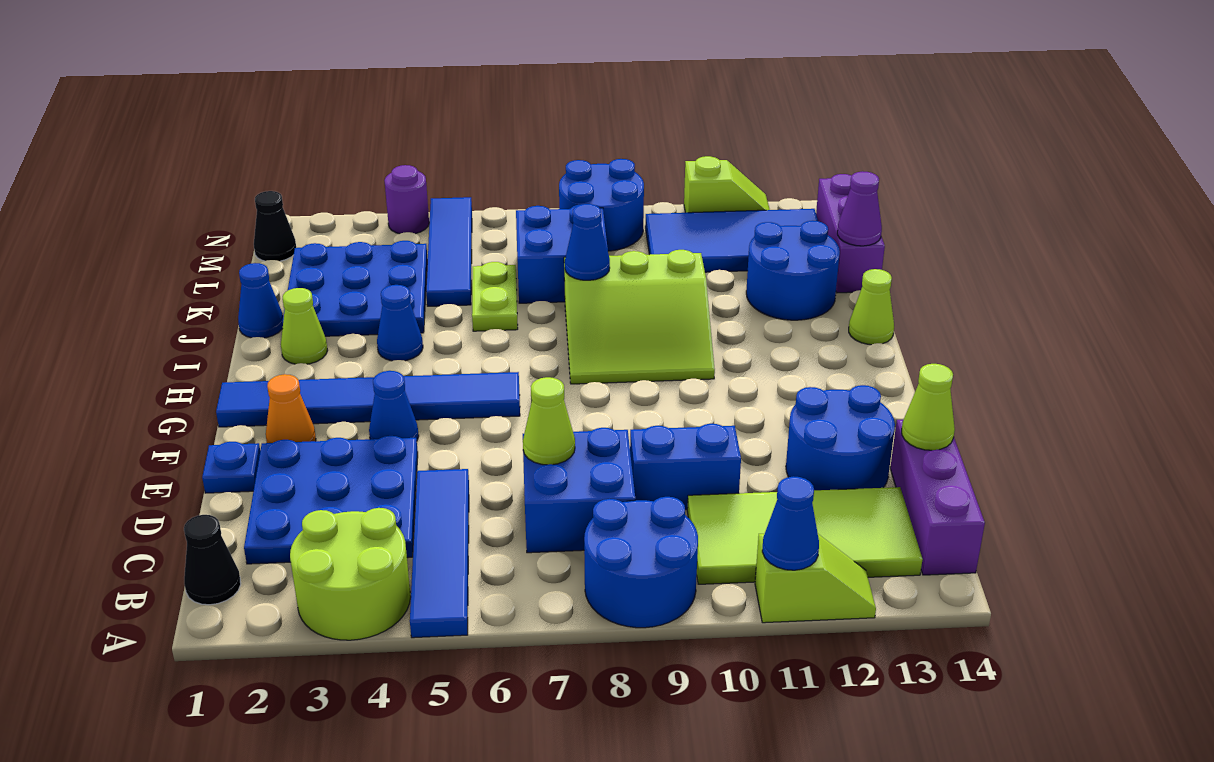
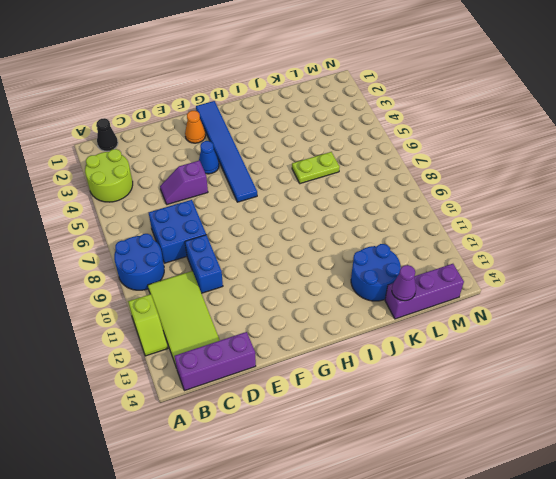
purple 1x2 slope [160,161,208,205] -> blue 1x4 tile [410,469,469,638]
none -> blue 3x3 plate [244,436,418,564]
none -> blue 2x2 round brick [786,385,895,490]
none -> blue 1x1 plate [202,442,260,493]
none -> lime 3x3 slope [564,250,715,384]

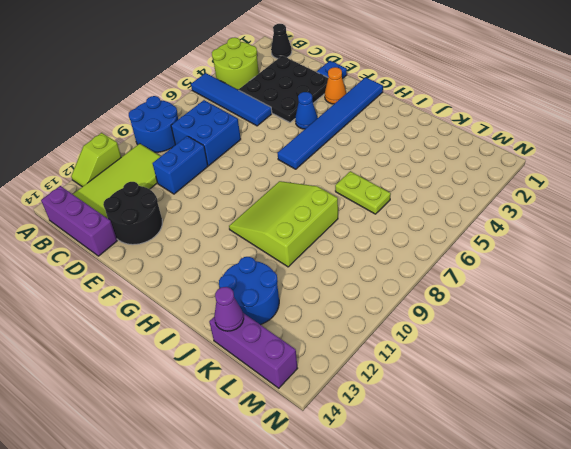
black 3x3 plate [239,56,328,123] -> blue 3x3 plate [244,436,418,564]
black 2x2 round brick [103,182,162,245] -> blue 2x2 round brick [786,385,895,490]
none -> lime 1x1 cone [281,288,327,364]
none -> blue 1x1 cone [377,285,423,361]
none -> lime 1x1 cone [849,269,894,345]
none -> blue 1x1 cone [238,263,283,338]

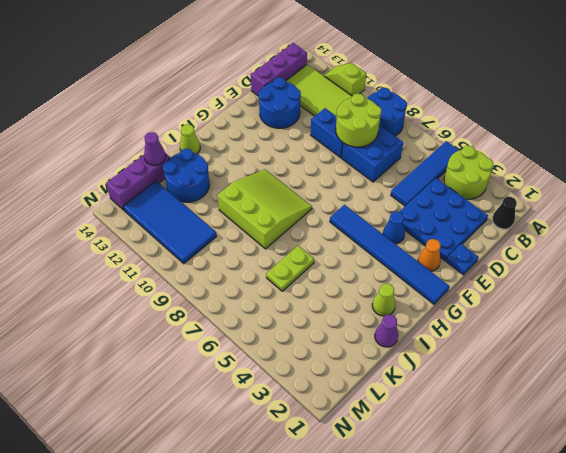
lime 2x2 round brick [336,94,381,147] -> none
purple 1x1 cone [375,315,398,347] -> blue 1x1 cone [238,263,283,338]
none -> blue 1x1 cone [377,285,423,361]
none -> blue 3x3 plate [282,241,427,336]
none -> blue 1x4 tile [426,197,472,306]
none -> blue 2x2 brick [516,205,608,303]

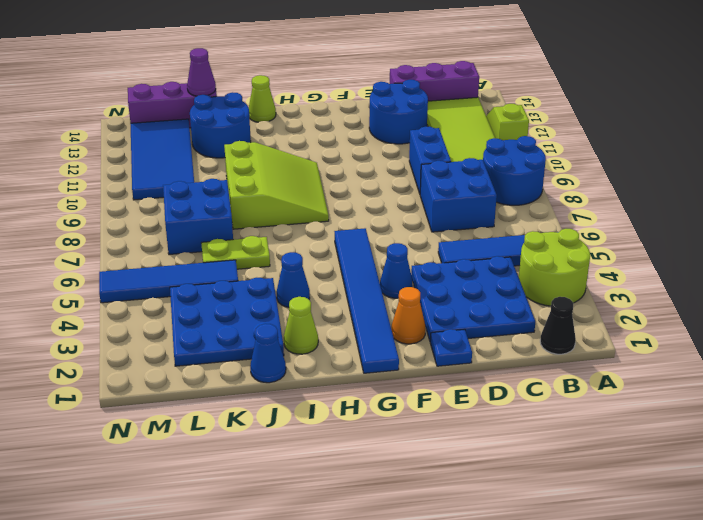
none -> black 1x1 cone [254,191,296,261]
none -> blue 2x2 round brick [559,159,644,251]
none -> purple 1x1 round brick [384,165,429,234]
none -> lime 1x2 slope [684,156,770,213]

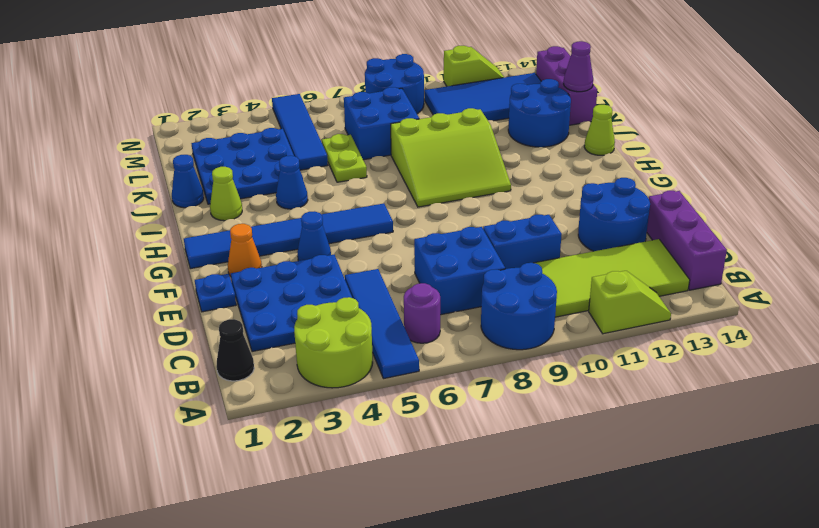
purple 1x1 round brick [404,283,440,343] -> purple 1x1 round brick moved to [384,165,429,234]
none -> black 1x1 cone [254,191,296,261]
none -> blue 1x1 cone [762,476,819,570]
none -> lime 1x1 cone [523,377,575,465]
none -> lime 1x1 cone [902,364,955,450]

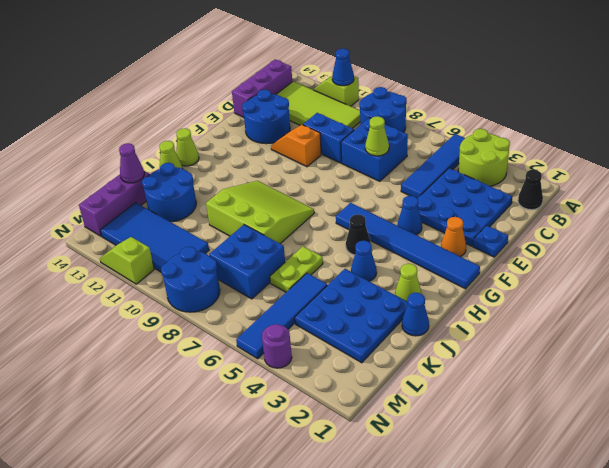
orange 1x2 slope [271,125,321,167] -> none
black 1x1 cone [346,214,371,255] -> black 1x1 cone moved to [254,191,296,261]
lime 1x1 cone [176,128,199,166] -> lime 1x1 cone moved to [902,364,955,450]
none -> blue 1x1 cone [565,204,610,280]

